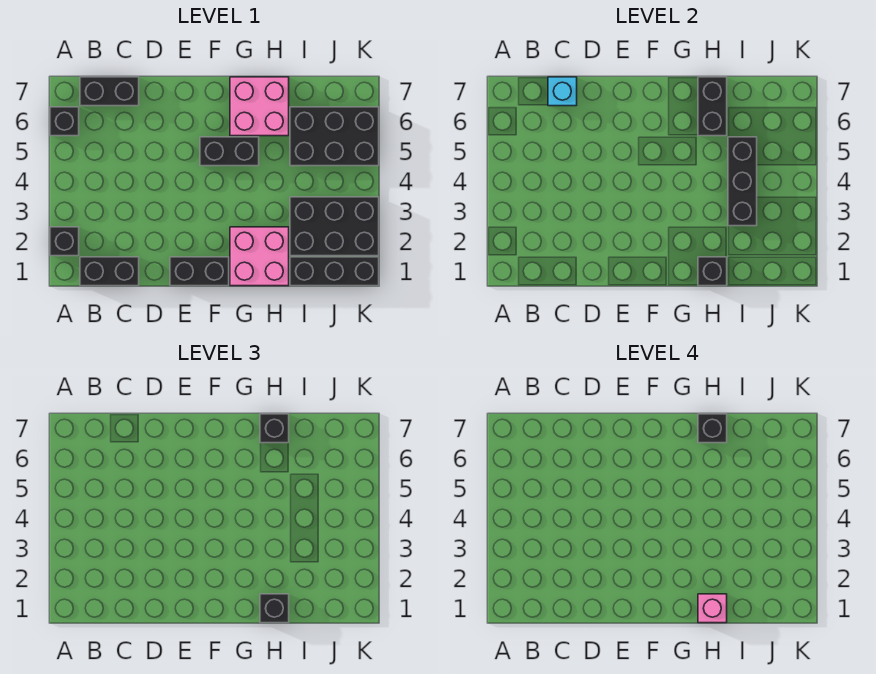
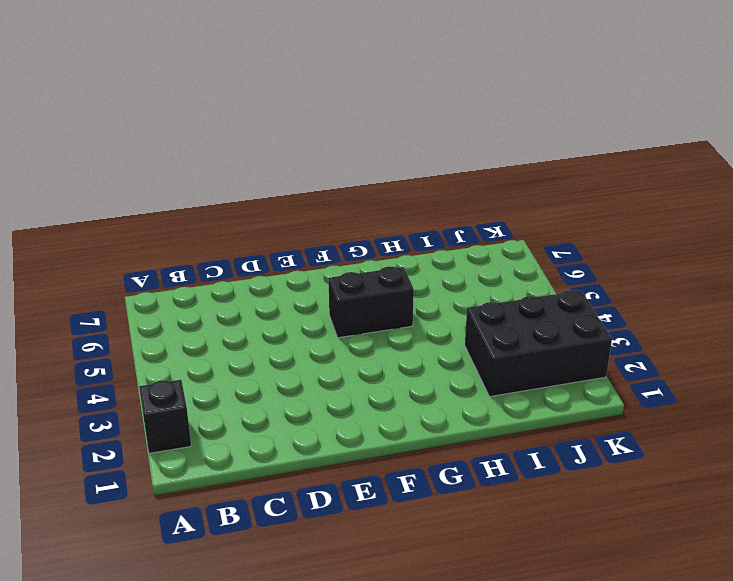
none -> black 1x1 brick [50,107,79,136]
none -> black 1x2 brick [80,257,139,286]
none -> black 1x2 brick [80,77,139,106]

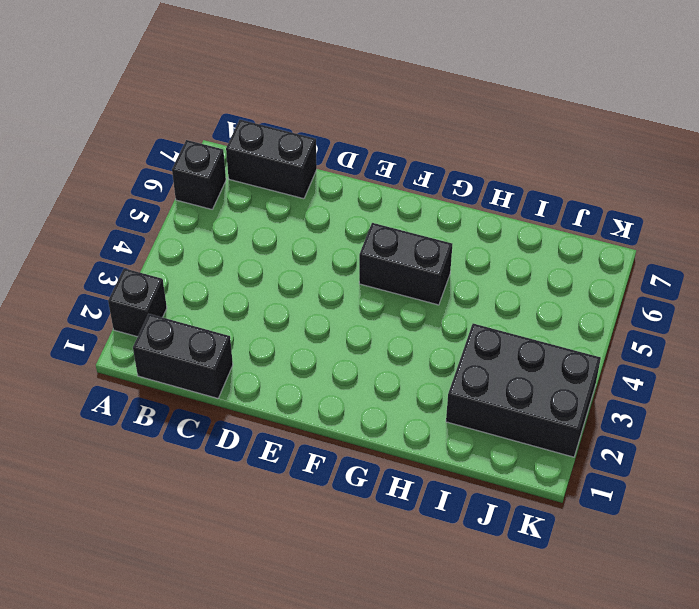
none -> black 1x2 brick [170,257,229,286]
none -> pink 2x2 brick [230,227,289,286]
none -> pink 2x2 brick [230,77,289,136]

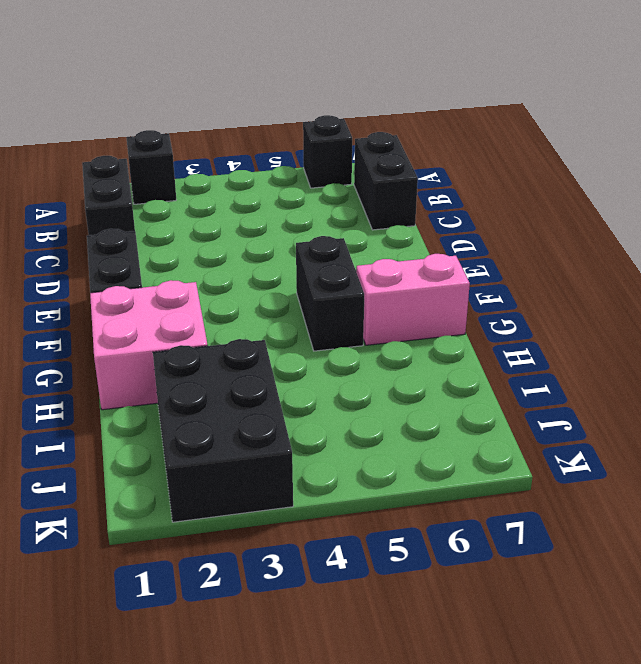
pink 1x2 brick [356,254,470,345] -> pink 2x2 brick [230,77,289,136]
none -> black 1x3 brick [290,257,379,286]
none -> black 2x3 brick [290,107,379,166]
none -> cyan 1x1 brick [548,77,577,106]

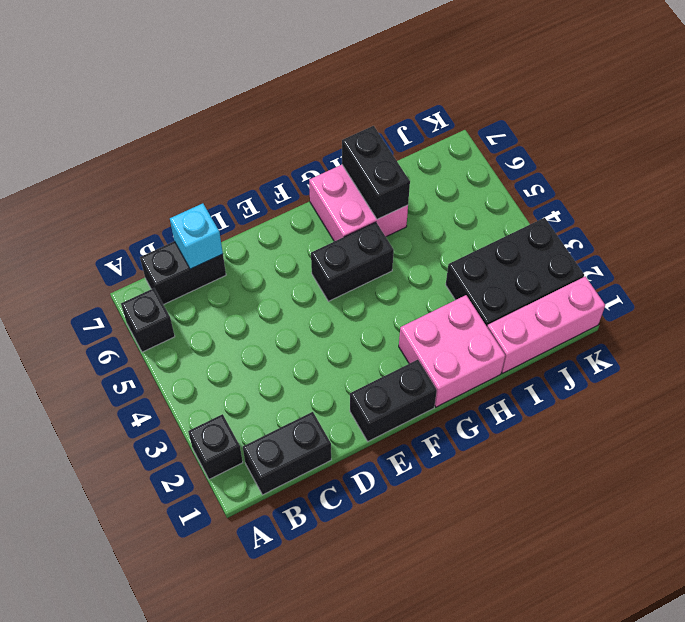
pink 1x3 brick [487,276,605,373] -> black 1x3 brick [290,257,379,286]
none -> black 2x3 brick [290,107,379,166]
none -> black 1x1 brick [698,257,727,286]
none -> black 1x3 brick [728,137,757,226]

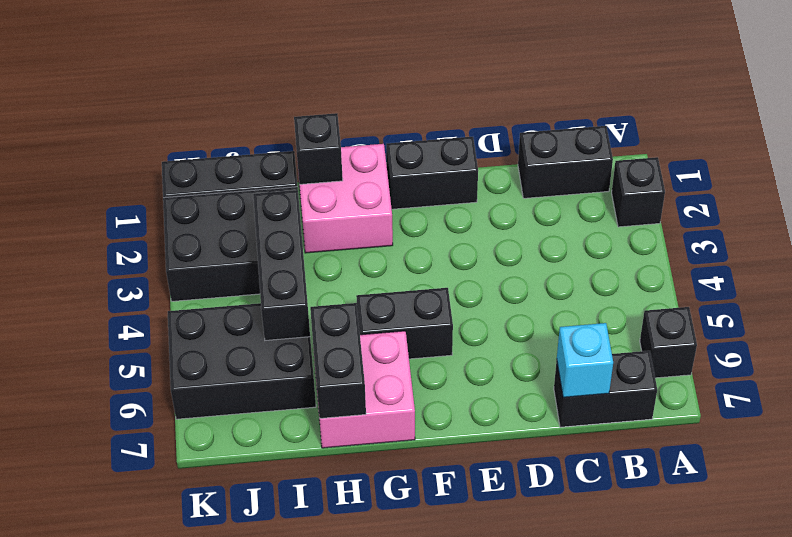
none -> black 1x1 brick [260,594,289,623]
none -> black 1x1 brick [260,414,289,443]
none -> pink 1x1 brick [698,594,727,623]

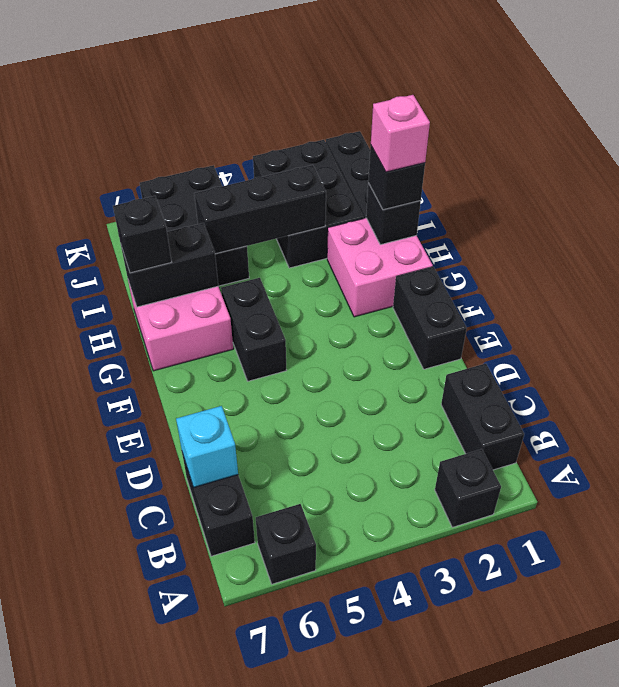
none -> black 1x1 brick [698,414,727,443]

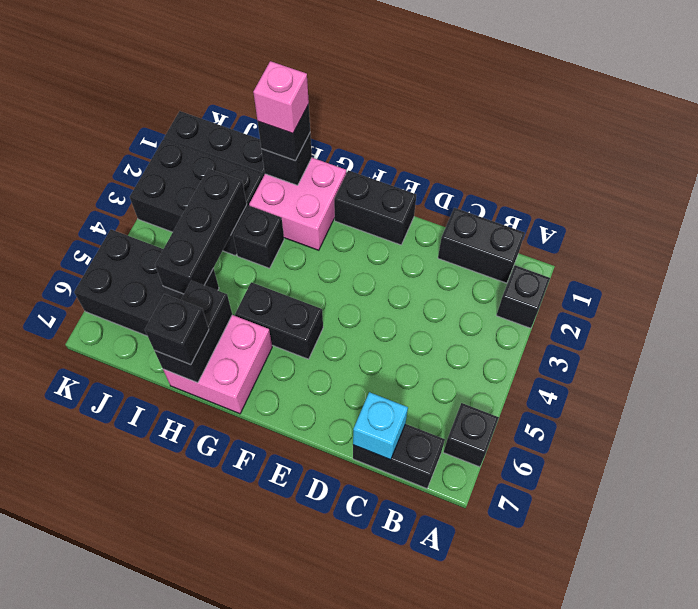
black 1x1 brick [233,206,284,268] -> black 1x1 brick moved to [698,414,727,443]

